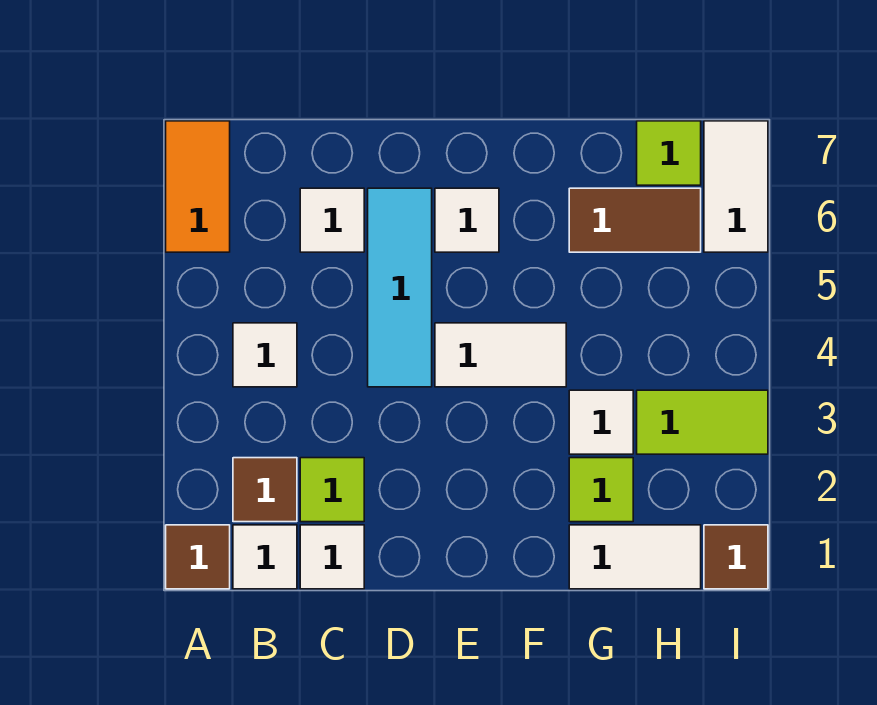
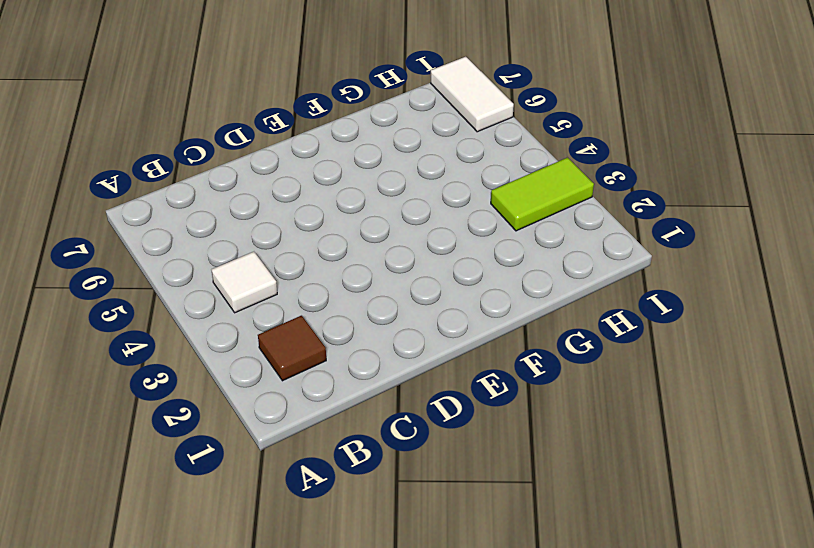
none -> brown 1x1 tile [166,525,230,589]
none -> orange 1x2 tile [166,121,230,252]
none -> white 1x1 tile [233,525,297,589]

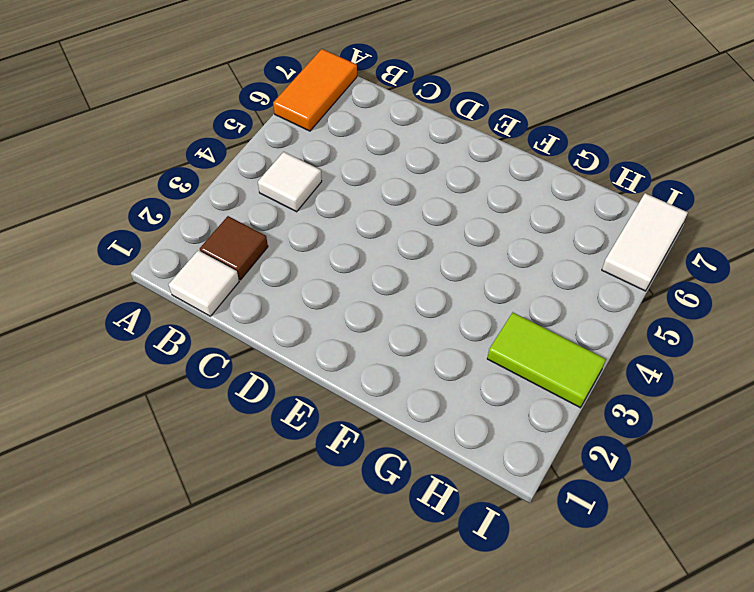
none -> brown 1x1 tile [166,525,230,589]
none -> white 1x1 tile [300,525,364,589]
none -> lime 1x1 tile [300,458,364,522]

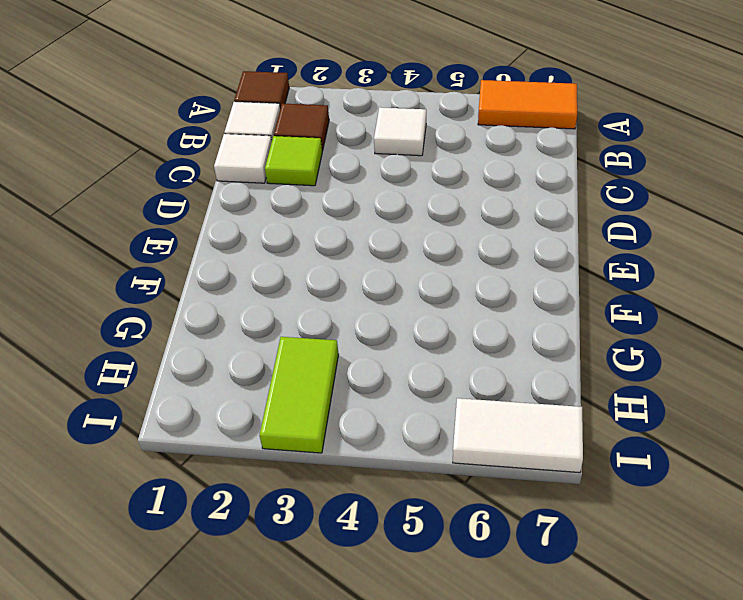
none -> white 1x1 tile [300,188,364,252]
none -> cyan 1x3 tile [368,188,432,387]
none -> white 1x2 tile [435,323,566,387]

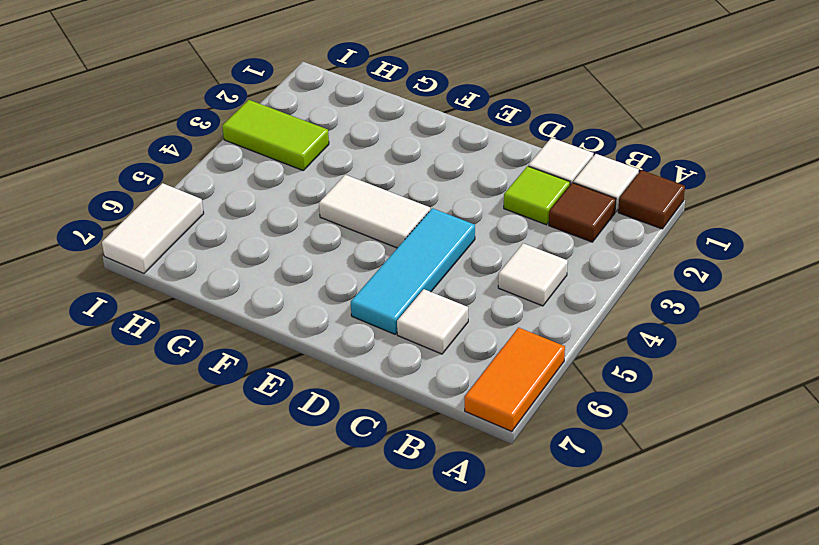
none -> white 1x1 tile [435,188,499,252]
none -> white 1x2 tile [569,525,701,589]
none -> lime 1x1 tile [569,458,633,522]

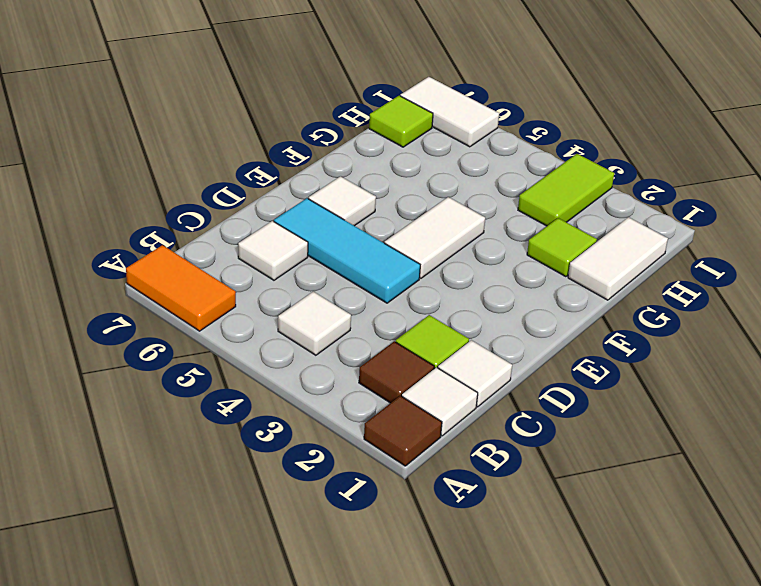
none -> white 1x1 tile [569,390,633,454]
none -> brown 1x2 tile [569,188,701,252]
none -> brown 1x1 tile [704,525,768,589]

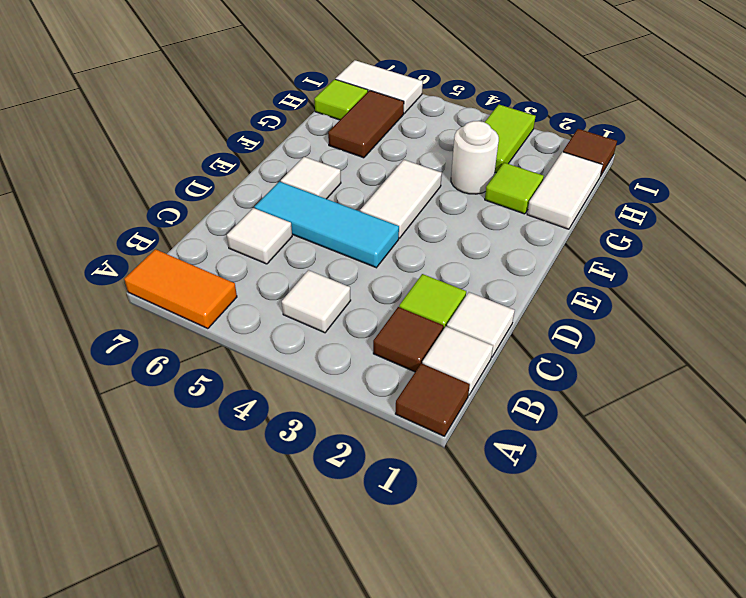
white 1x1 round brick [451,121,499,194] -> white 1x1 tile [569,390,633,454]

